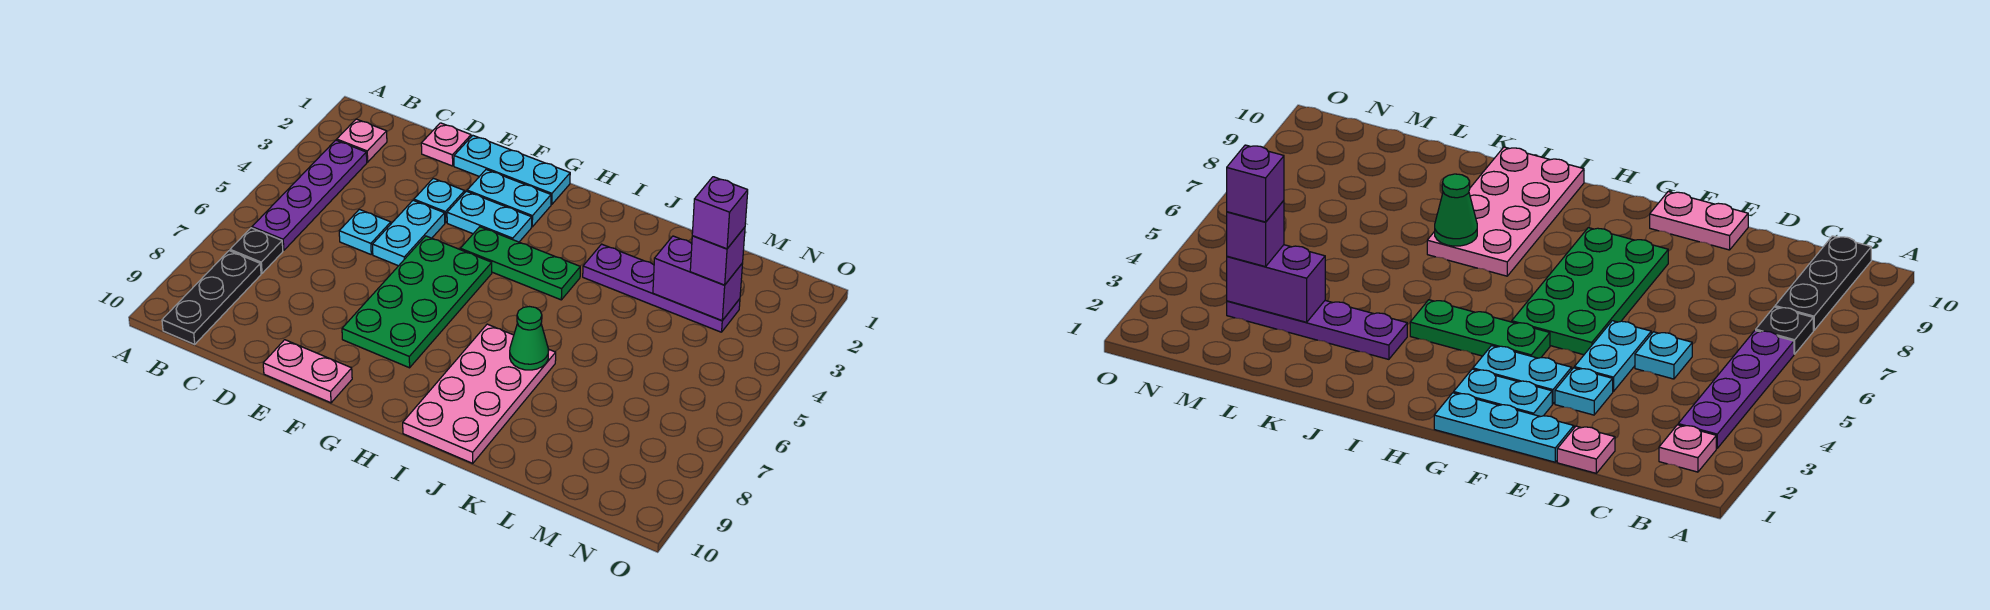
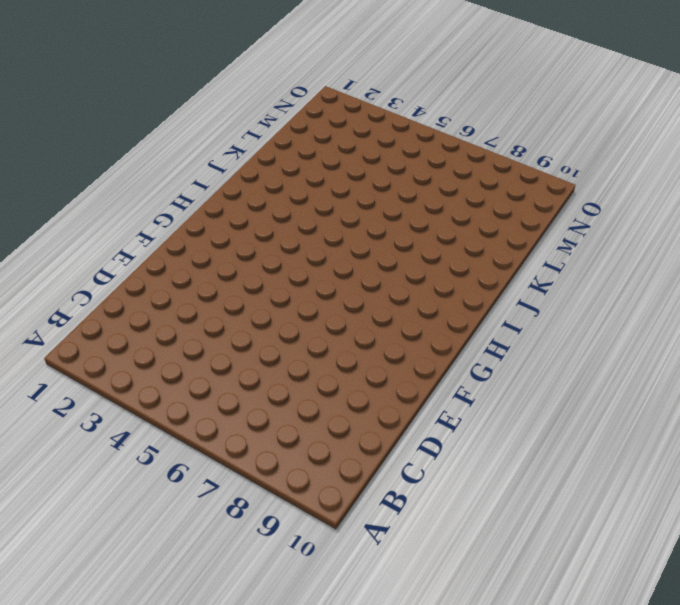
none -> pink 1x1 plate [337,119,387,162]
none -> purple 1x4 plate [252,140,367,250]
none -> black 1x1 plate [230,228,283,273]

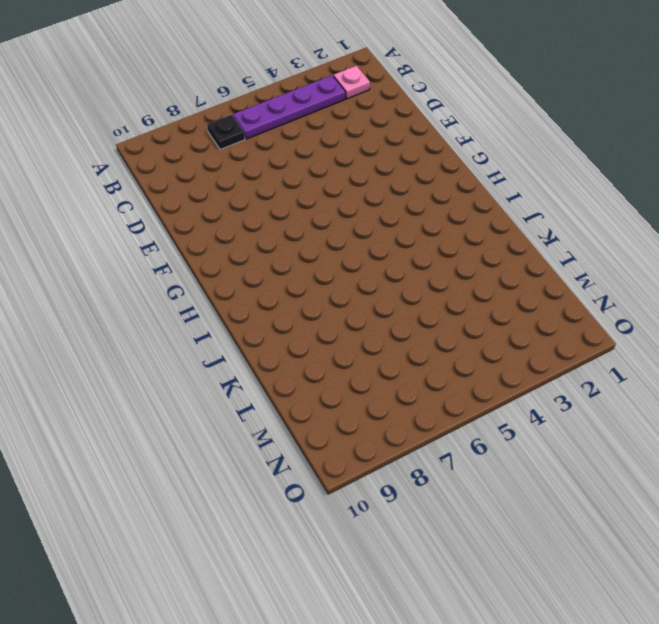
none -> black 1x3 plate [162,251,261,344]
none -> pink 1x1 plate [421,123,471,166]
none -> cyan 1x1 plate [339,209,391,254]

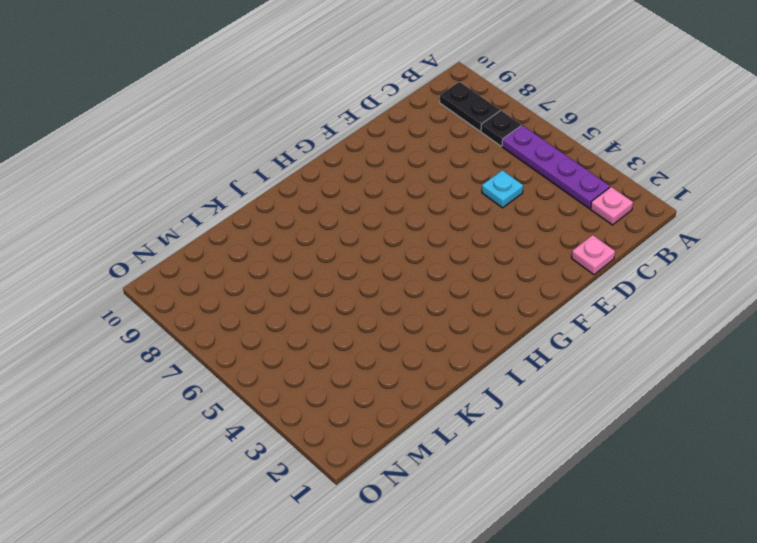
black 1x2 plate [440,82,500,131] -> black 1x3 plate [162,251,261,344]
none -> cyan 1x3 plate [454,136,570,204]
none -> cyan 1x1 plate [414,178,465,223]
none -> cyan 1x2 plate [372,200,445,266]

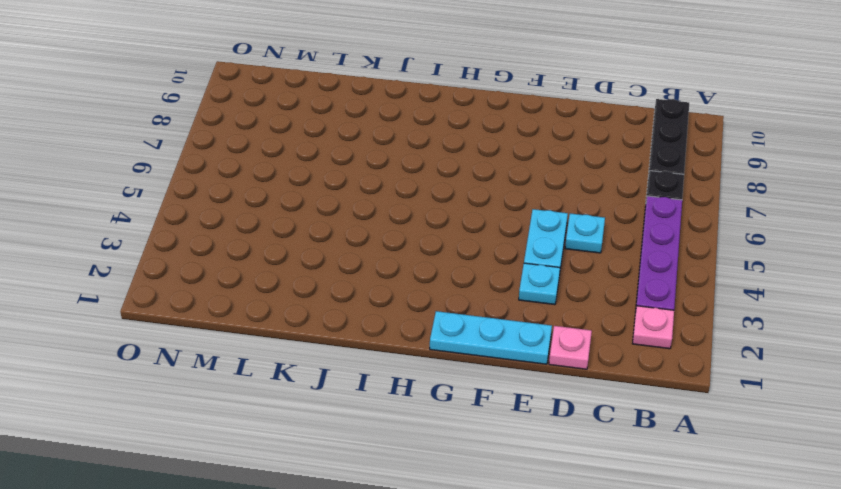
none -> pink 1x2 plate [263,340,352,403]
none -> cyan 1x2 plate [467,170,551,227]
none -> cyan 1x2 plate [447,191,532,242]

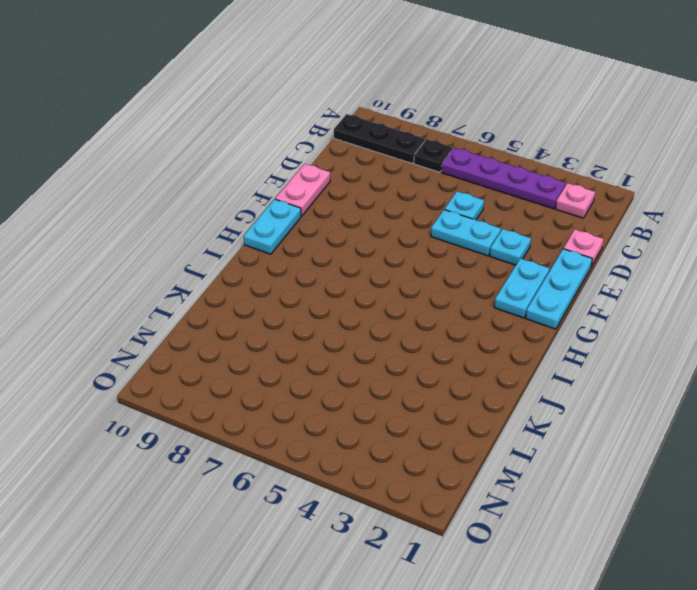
cyan 1x2 plate [244,199,301,254] -> cyan 1x2 plate moved to [447,191,532,242]
none -> green 2x4 plate [342,236,492,368]
none -> green 1x3 plate [460,227,580,300]
none -> pink 2x4 plate [403,324,556,463]

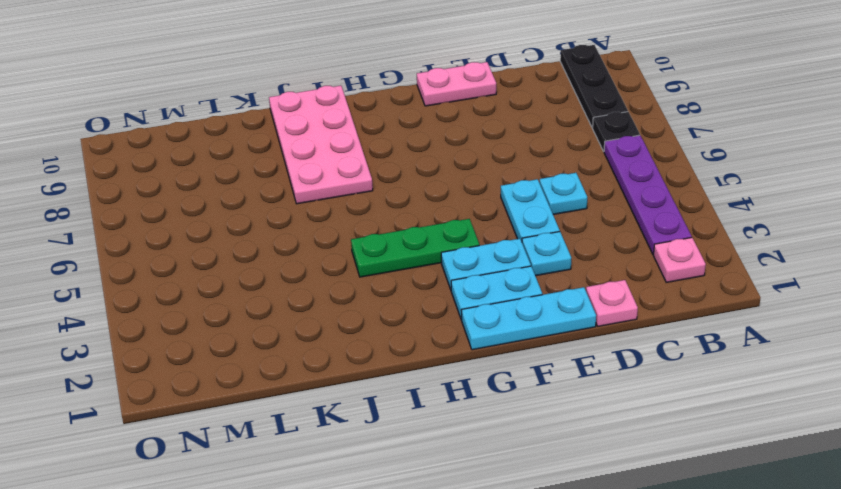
none -> green 2x4 plate [342,236,492,368]
none -> purple 1x4 plate [583,244,740,332]
none -> green 1x1 cone [510,307,549,370]

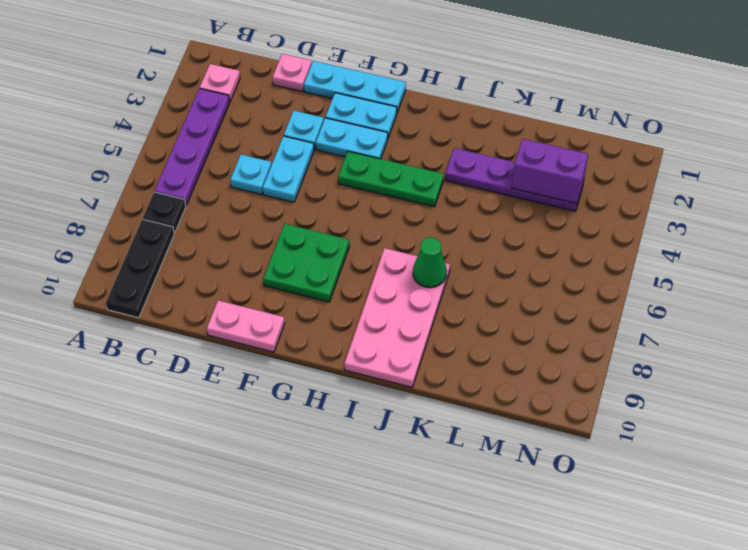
green 2x2 plate [263,224,349,302] -> green 2x4 plate [342,236,492,368]
none -> purple 1x1 brick [690,227,745,285]
none -> purple 1x1 brick [692,177,748,249]

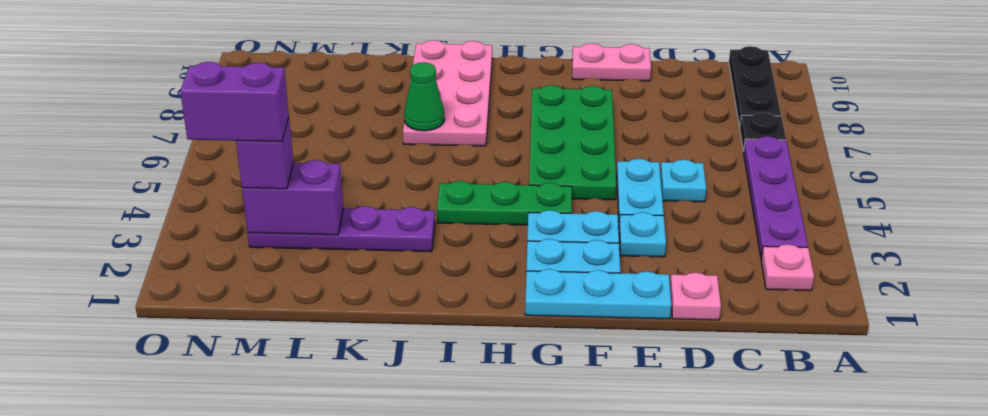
purple 1x2 brick [180,62,289,142] -> purple 1x1 brick [692,177,748,249]

